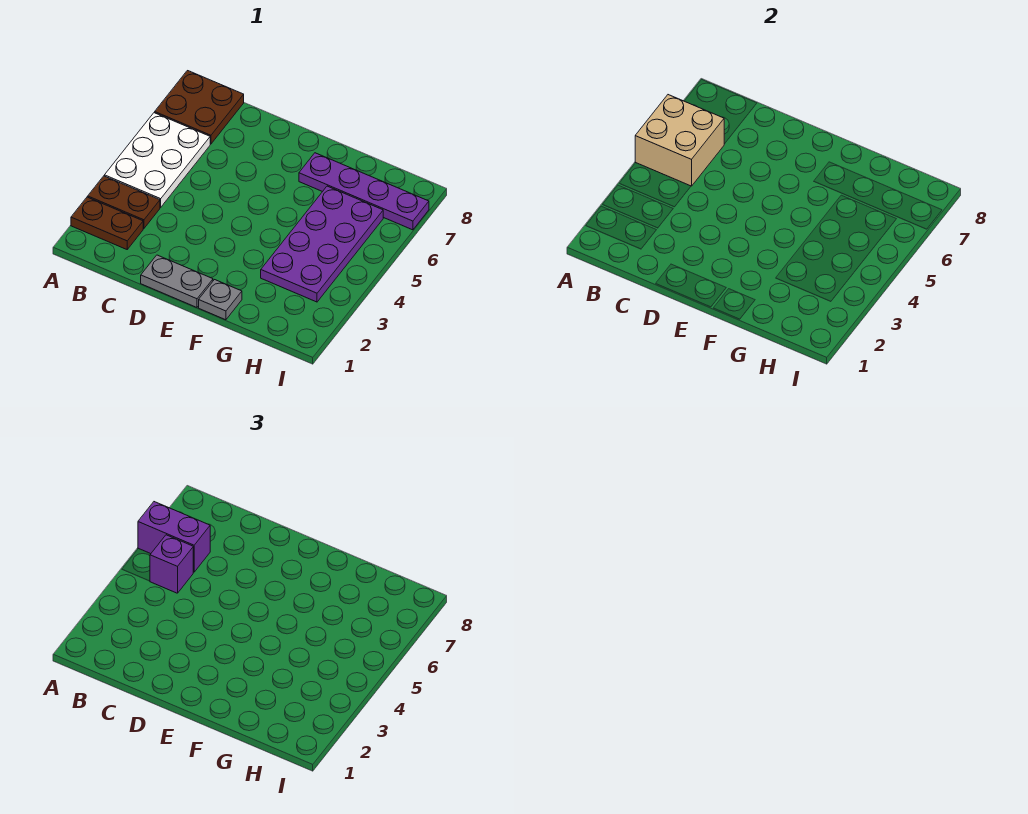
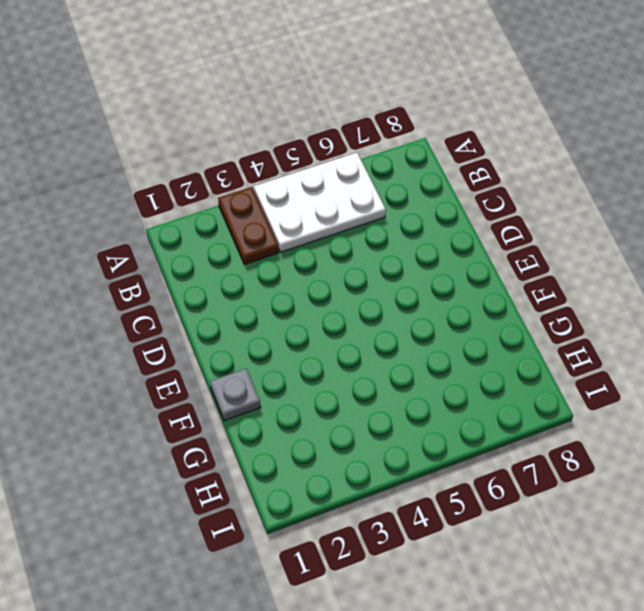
none -> brown 1x2 plate [71,197,143,249]
none -> brown 2x2 plate [155,71,244,144]

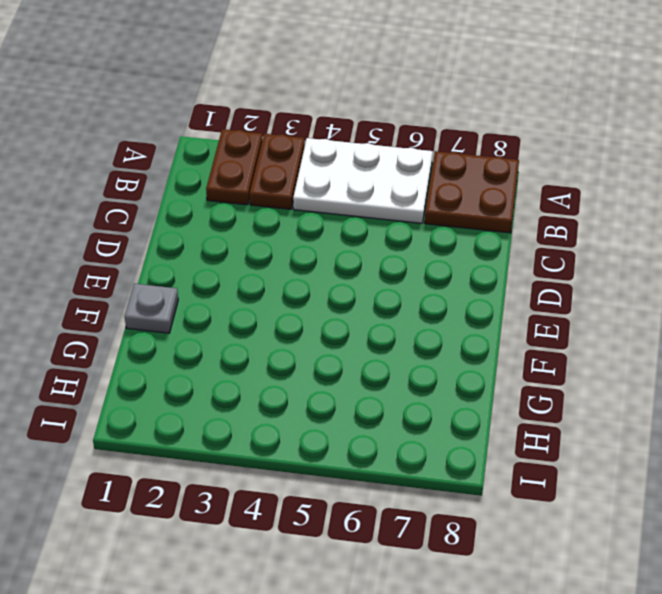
none -> grey 1x2 plate [141,255,213,307]
none -> purple 1x4 plate [299,153,429,230]

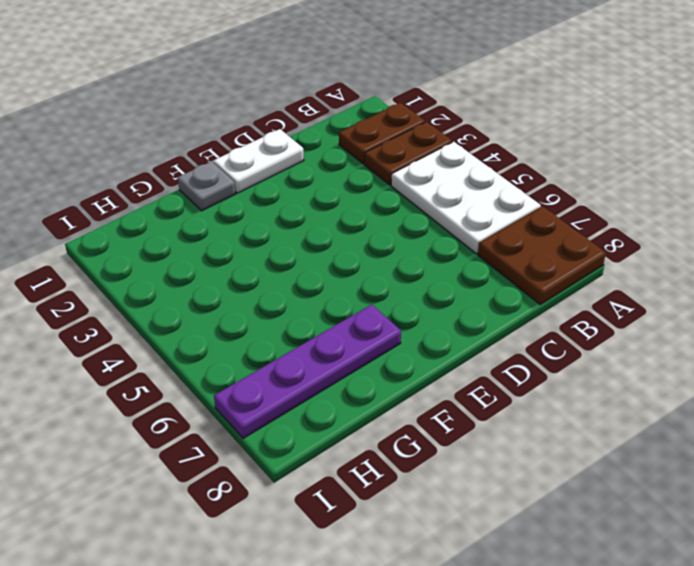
white 1x2 plate [214,129,304,193] -> grey 1x2 plate [141,255,213,307]
none -> purple 2x4 plate [261,186,383,302]
none -> tan 2x2 brick [635,95,725,186]

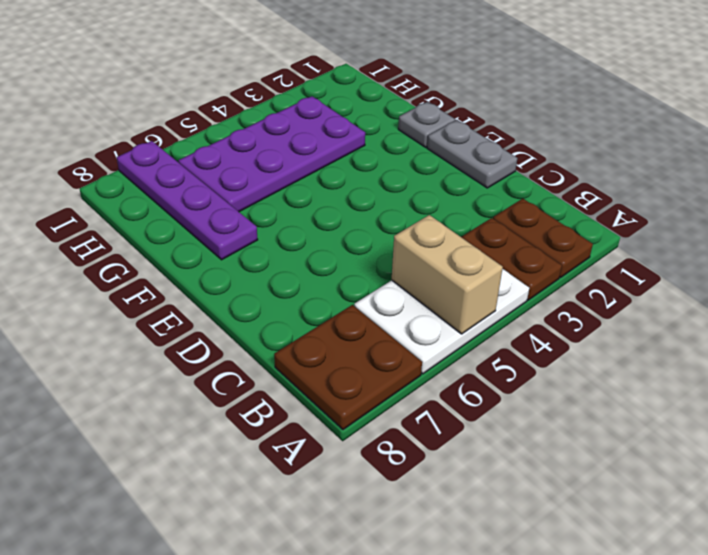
tan 1x2 brick [392,215,503,334] -> tan 2x2 brick [635,95,725,186]
none -> purple 1x2 brick [138,502,210,572]
none -> purple 1x1 brick [150,535,193,593]

